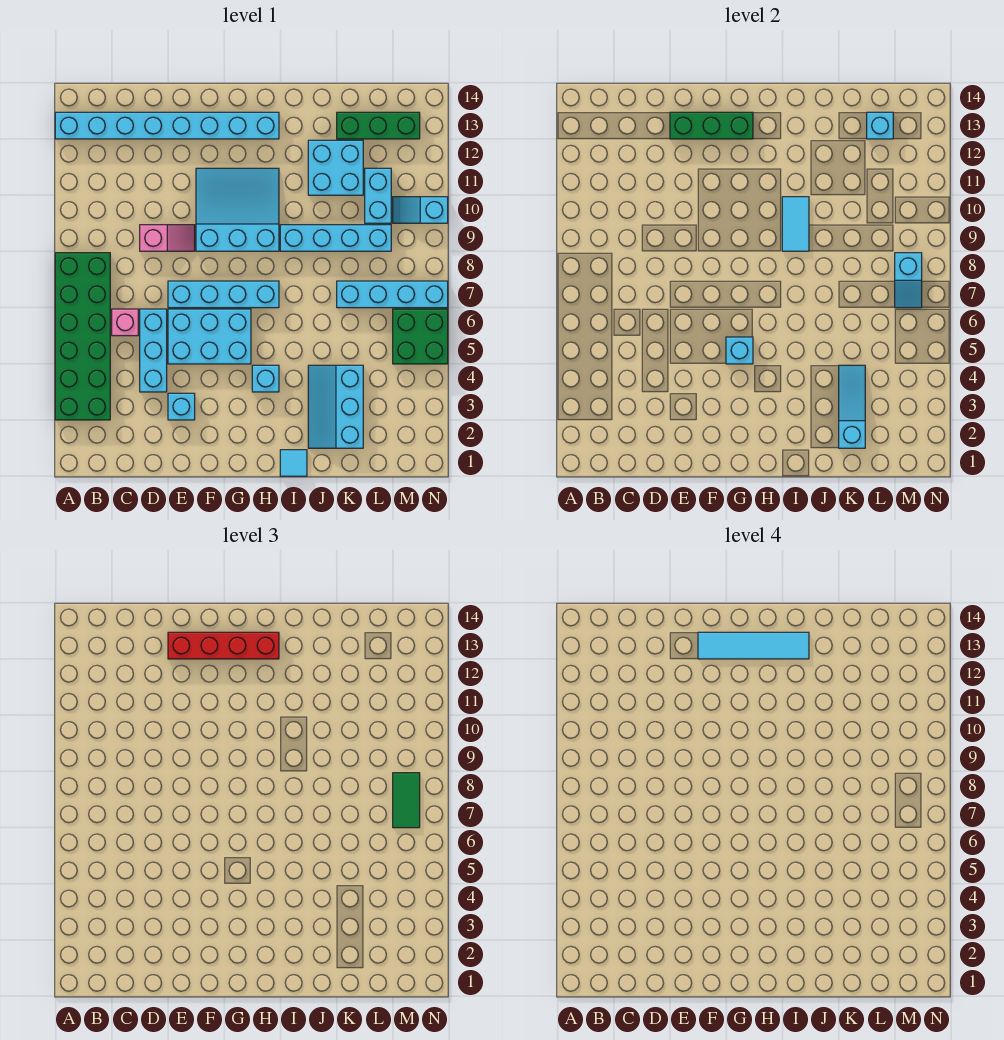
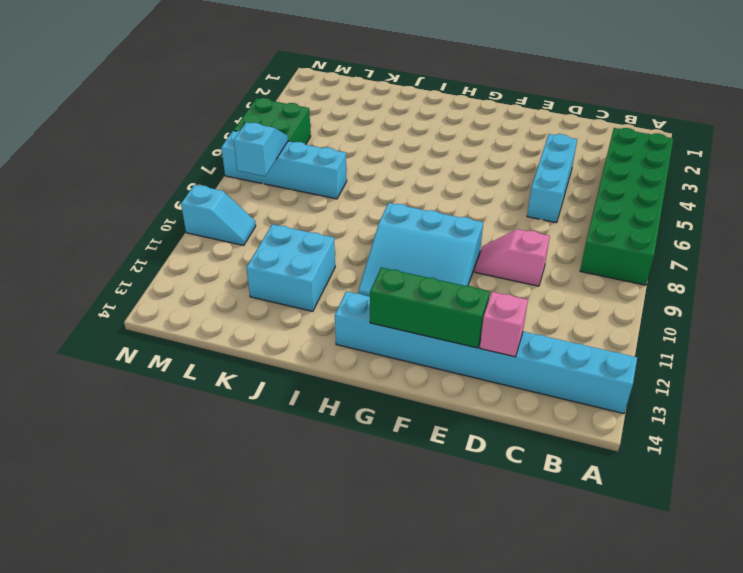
pink 1x1 brick [480,292,528,357] -> pink 1x1 brick moved to [112,309,138,336]
none -> cyan 1x1 brick [168,393,195,420]
none -> cyan 2x3 brick [168,309,251,364]
none -> cyan 1x4 brick [168,281,279,308]

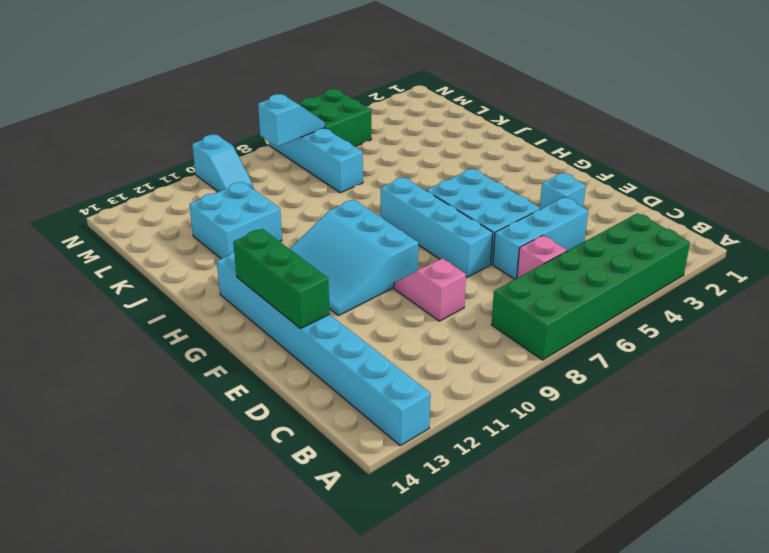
none -> cyan 1x1 brick [252,365,279,392]
none -> cyan 1x1 tile [280,450,307,476]
none -> cyan 1x4 brick [280,225,391,251]

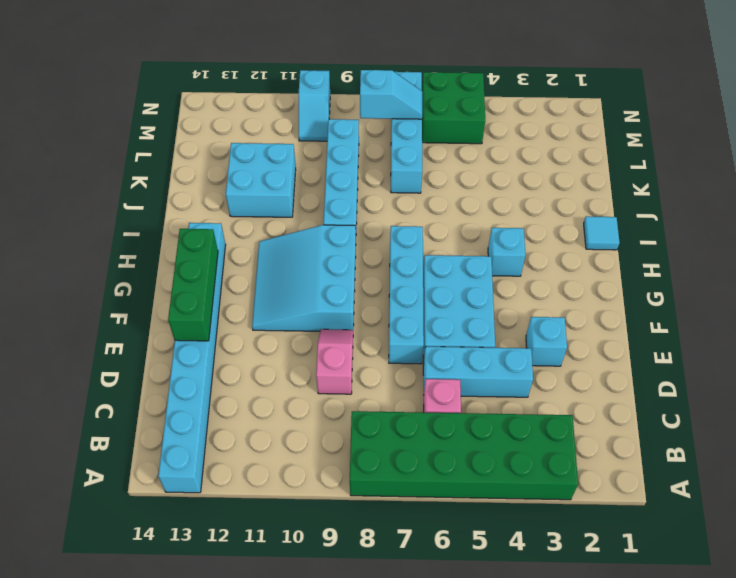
none -> cyan 2x3 slope [308,365,363,448]
none -> green 1x3 brick [337,112,420,139]
none -> cyan 1x2 brick [365,168,391,223]

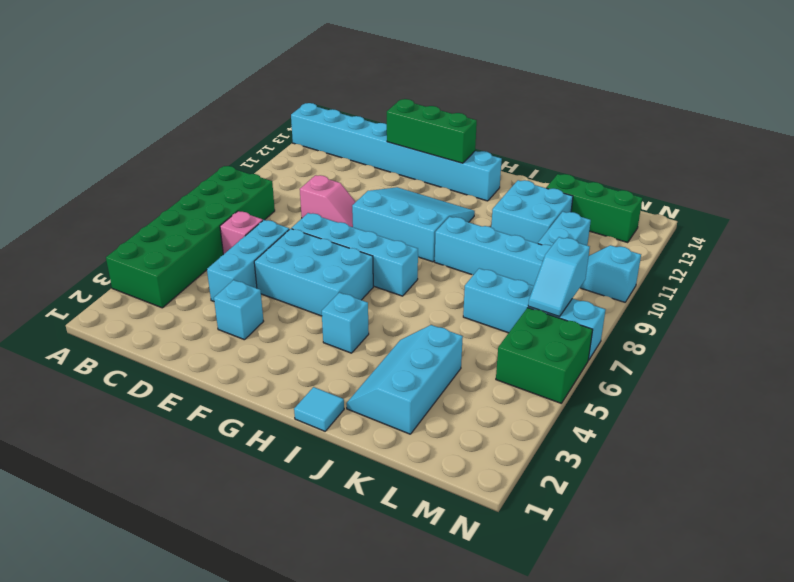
none -> cyan 1x1 brick [726,337,753,364]
none -> cyan 1x2 tile [782,197,809,251]
none -> cyan 1x3 slope [839,365,865,448]

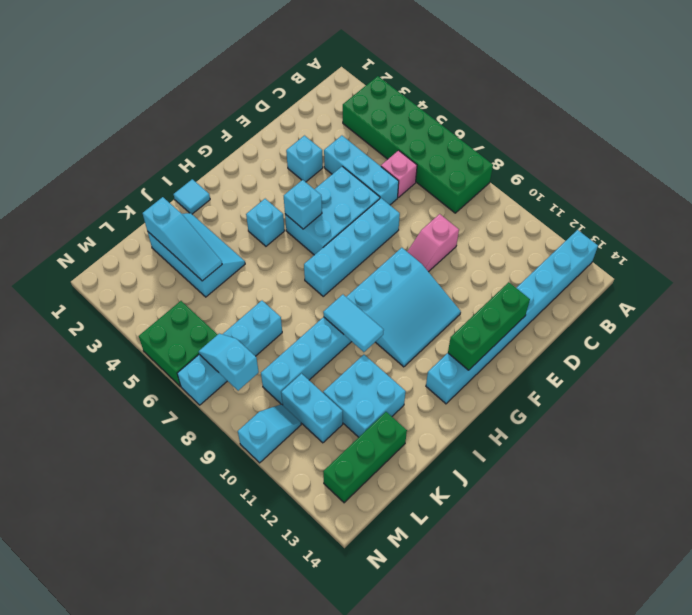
none -> cyan 1x1 brick [867,112,893,139]
none -> red 1x4 brick [168,632,279,659]
none -> green 1x2 tile [393,773,420,828]

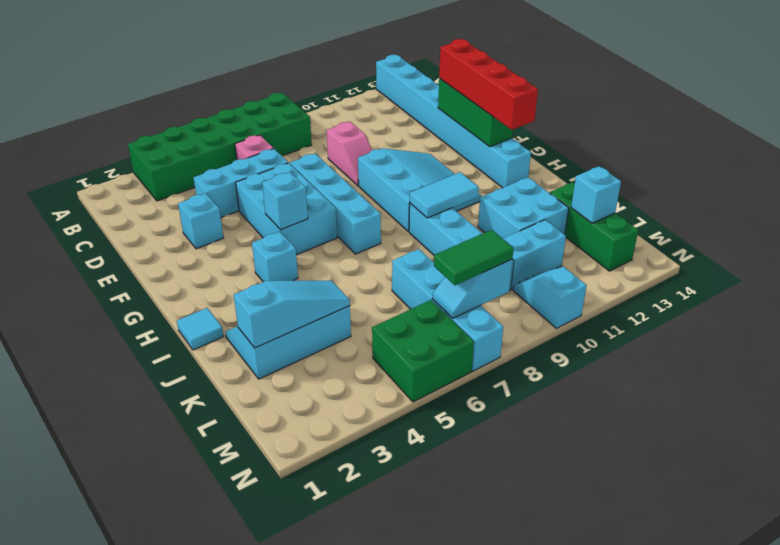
none -> cyan 1x4 tile [698,632,809,659]

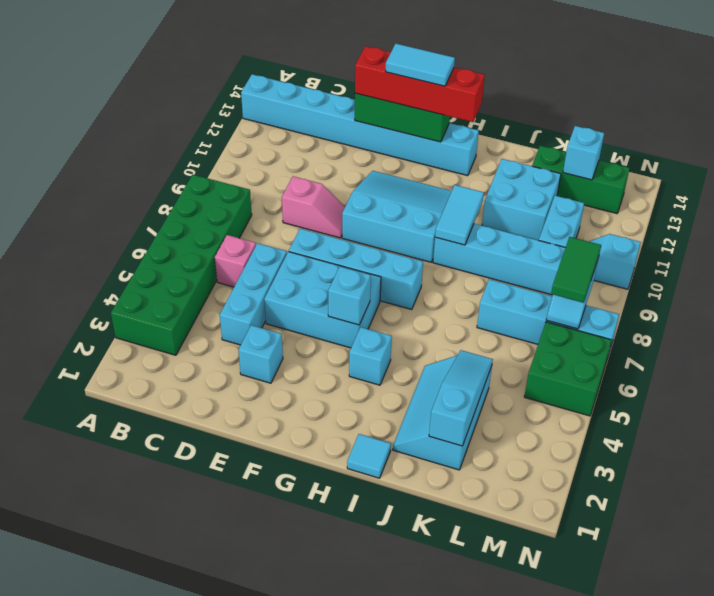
cyan 1x2 tile [386,44,455,86] -> cyan 1x4 tile [698,632,809,659]

